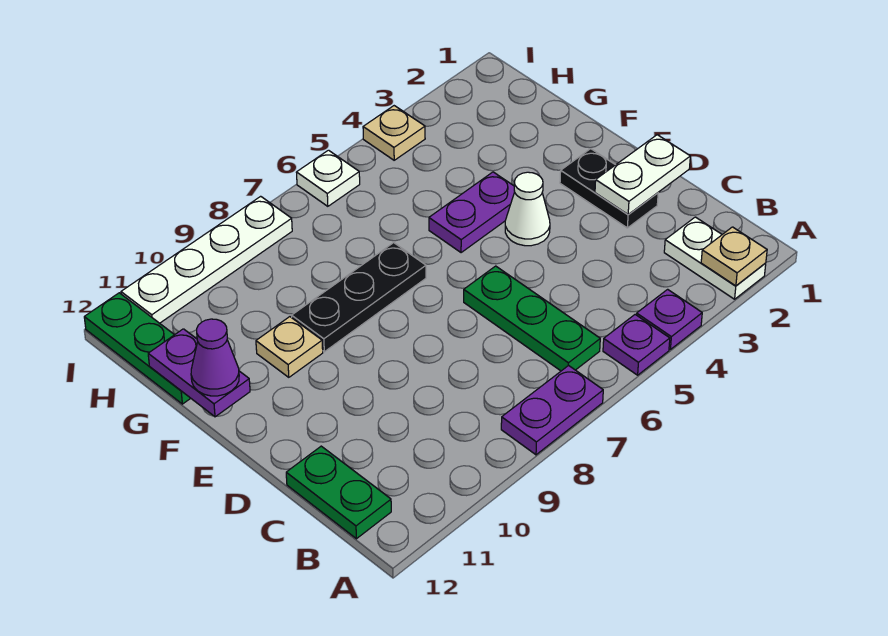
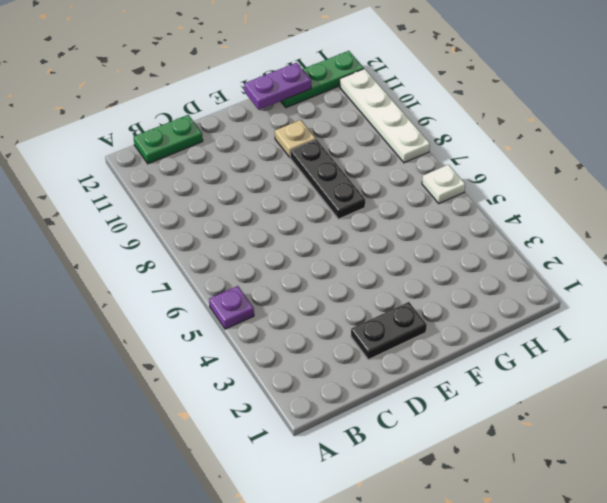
none -> white 1x2 plate [664,217,766,299]
none -> purple 1x1 plate [637,289,702,349]
none -> purple 1x2 plate [501,365,603,455]

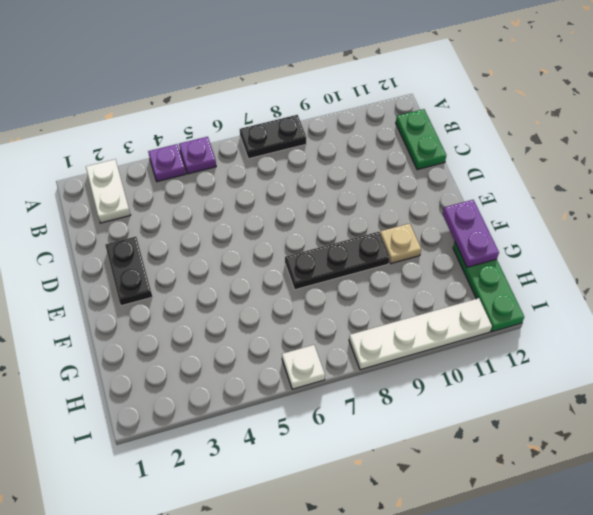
black 1x2 plate [240,115,306,159] -> purple 1x2 plate [501,365,603,455]
none -> green 1x3 plate [464,266,600,371]
none -> white 1x1 cone [505,172,550,246]
none -> purple 1x2 plate [429,172,515,253]

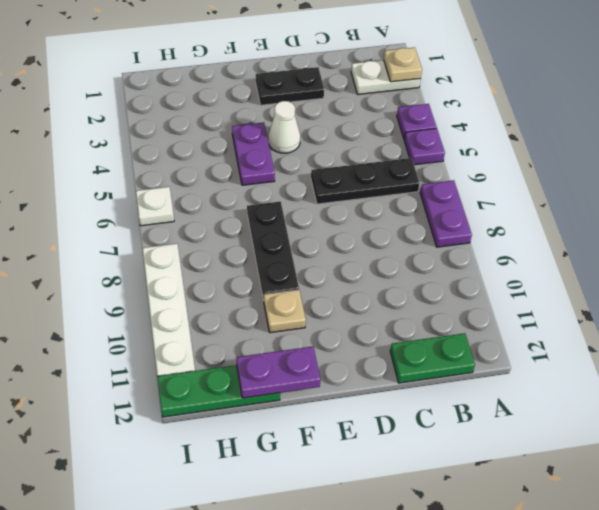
black 1x3 plate [311,158,420,204] -> green 1x3 plate [464,266,600,371]
none -> tan 1x1 plate [363,106,425,160]
none -> white 1x2 plate [595,135,690,214]
none -> purple 1x1 cone [191,319,239,396]

